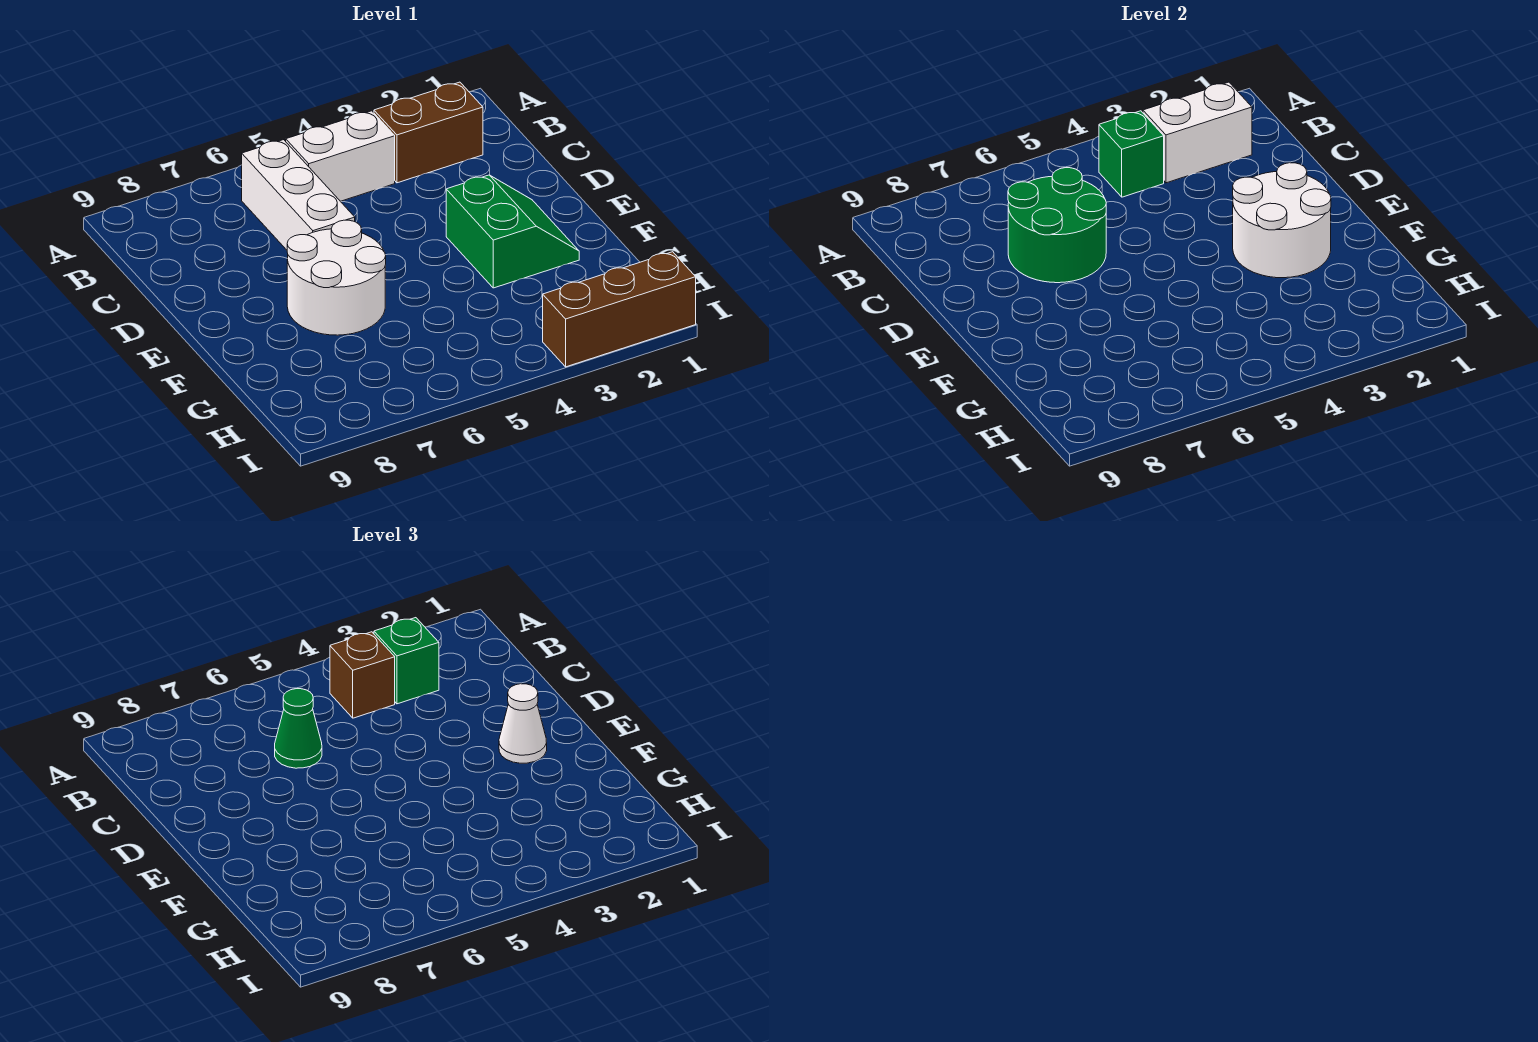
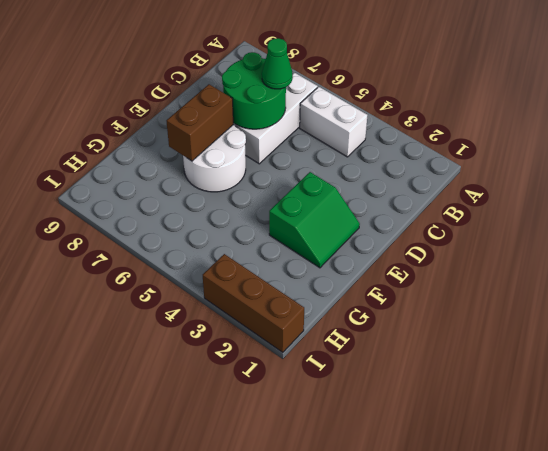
brown 1x2 brick [167,84,233,161] -> brown 1x2 brick turned to [374,82,483,183]
none -> white 1x2 brick [1143,82,1252,183]
none -> green 1x1 brick [1099,111,1164,197]
none -> white 2x2 round brick [1233,163,1331,278]

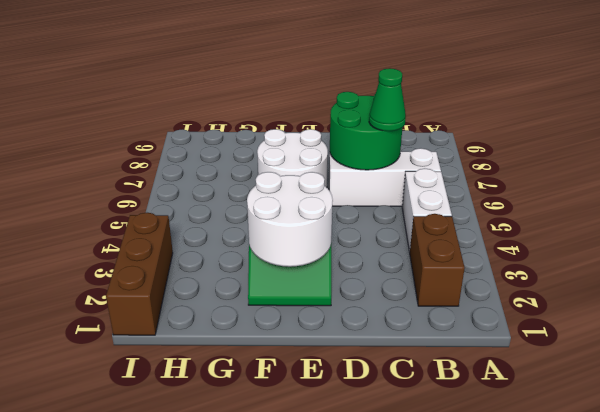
none -> white 1x2 brick [1143,82,1252,183]
none -> green 1x1 brick [1099,111,1164,197]
none -> green 1x1 brick [374,618,439,704]

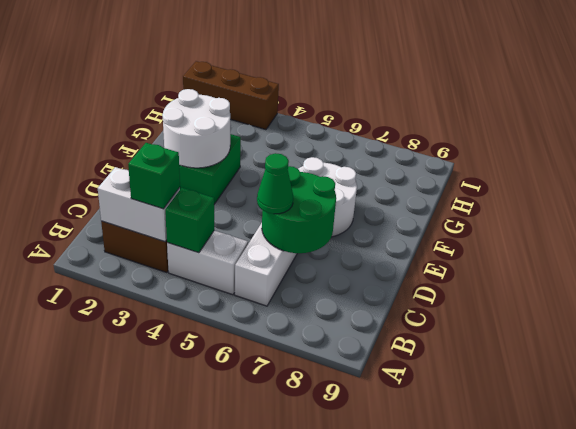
none -> brown 1x1 brick [330,632,395,718]
none -> white 1x1 cone [499,684,547,763]

